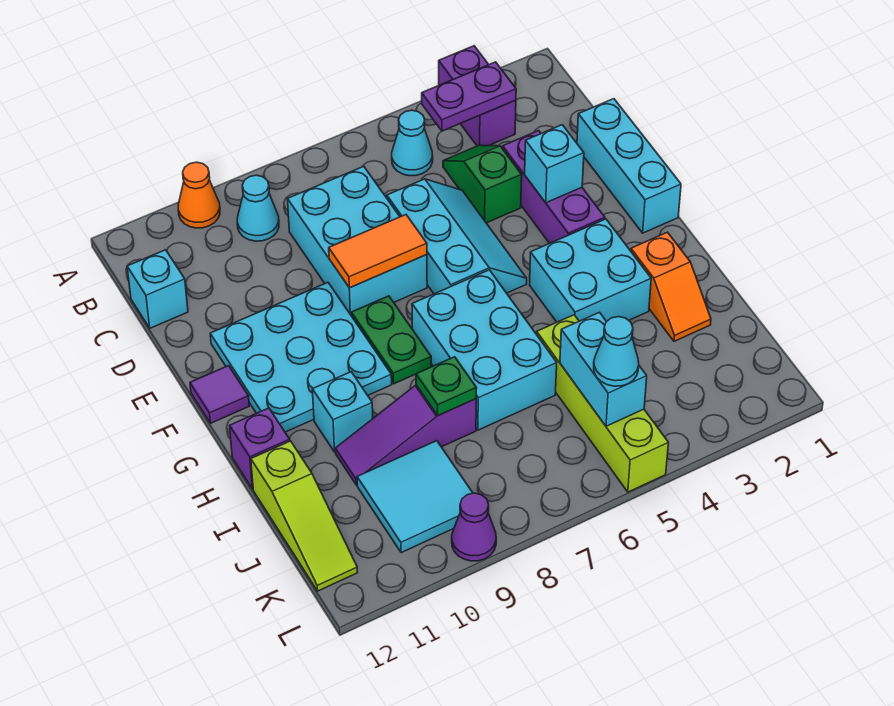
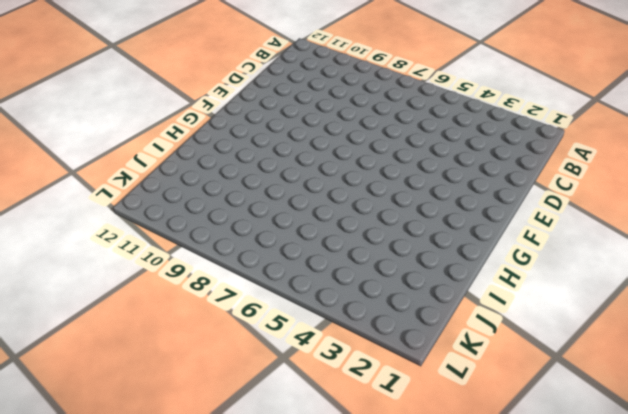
none -> purple 1x2 brick [439,46,516,146]
none -> orange 1x1 cone [178,162,220,228]
none -> cyan 1x1 cone [392,110,433,176]

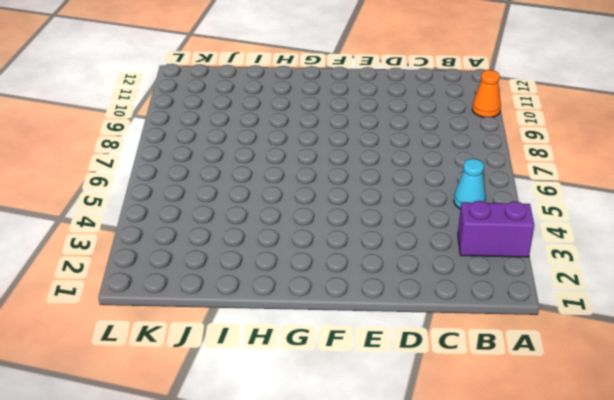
none -> cyan 1x1 cone [237,175,279,241]
none -> green 1x2 slope [443,145,522,223]
none -> cyan 2x3 brick [288,166,427,315]

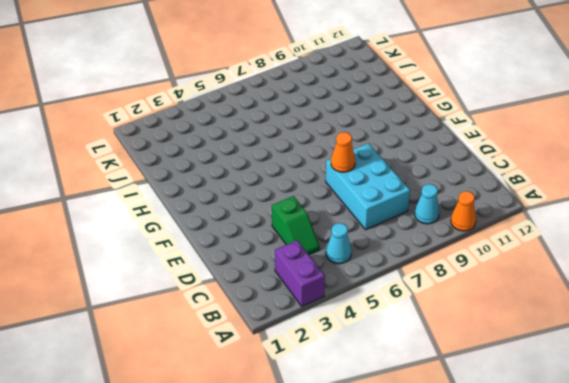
orange 1x1 cone [331,132,355,172] -> orange 1x2 tile [329,215,427,288]
none -> cyan 1x1 brick [127,250,188,328]
none -> cyan 1x3 brick [577,99,681,233]
none -> purple 1x3 brick [503,131,605,243]

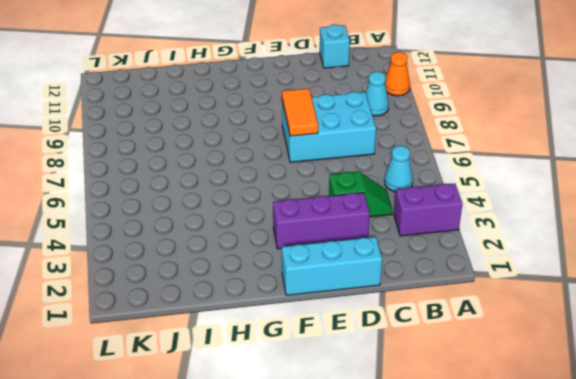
none -> cyan 2x3 slope [387,179,527,294]
none -> cyan 3x3 plate [210,283,392,432]
none -> green 1x2 plate [351,296,431,384]

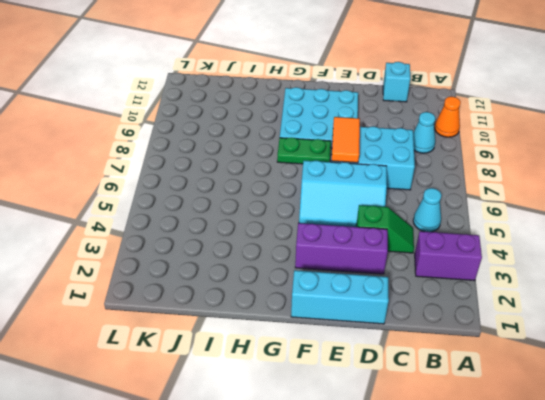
none -> purple 1x1 tile [190,366,249,423]
none -> cyan 2x2 brick [530,219,651,322]
none -> cyan 2x3 brick [412,270,557,430]

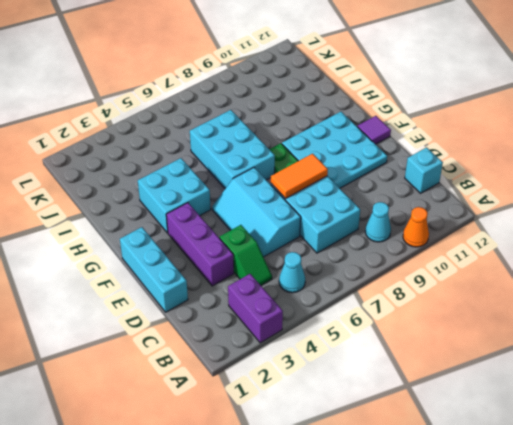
none -> orange 1x2 slope [631,232,711,341]
none -> cyan 1x1 brick [312,372,373,452]
none -> purple 1x1 brick [230,408,290,489]

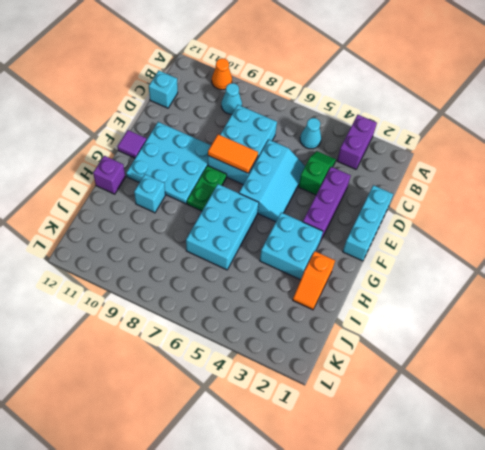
none -> lime 1x4 brick [537,315,668,492]
none -> purple 1x3 slope [335,385,476,485]
none -> lime 1x3 slope [251,441,358,591]

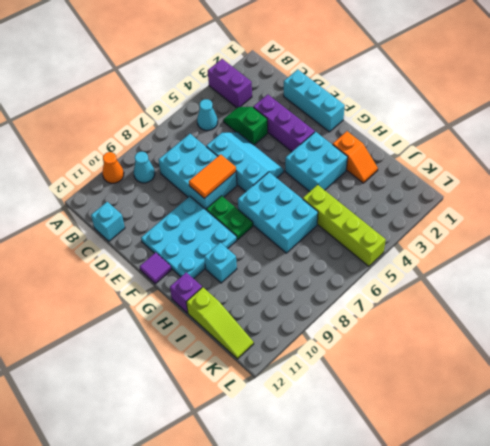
none -> purple 1x3 slope [335,385,476,485]
none -> cyan 2x2 tile [357,441,473,553]
none -> purple 1x1 cone [452,493,496,561]

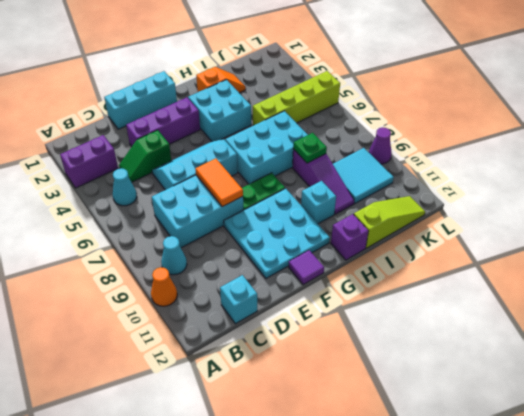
none -> purple 1x2 plate [422,62,516,131]
none -> cyan 1x1 brick [525,125,584,203]
none -> cyan 1x2 brick [560,312,647,426]

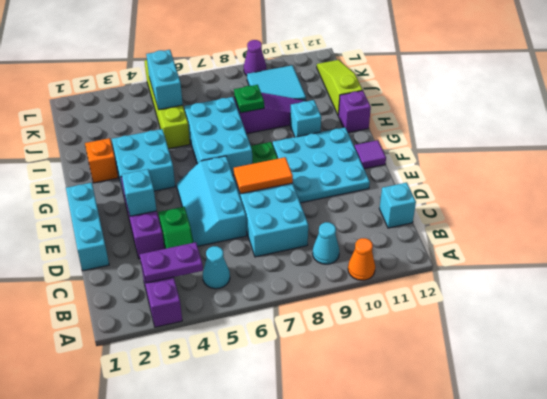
none -> cyan 1x1 cone [594,317,639,386]

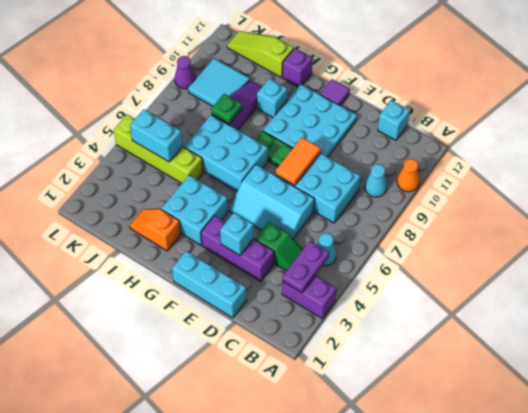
none -> cyan 1x1 cone [594,317,639,386]

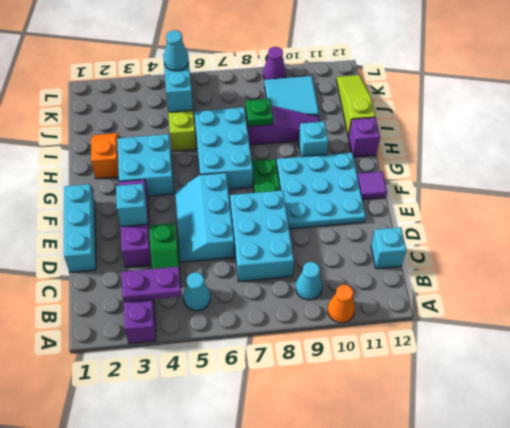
none -> orange 1x2 tile [329,215,427,288]

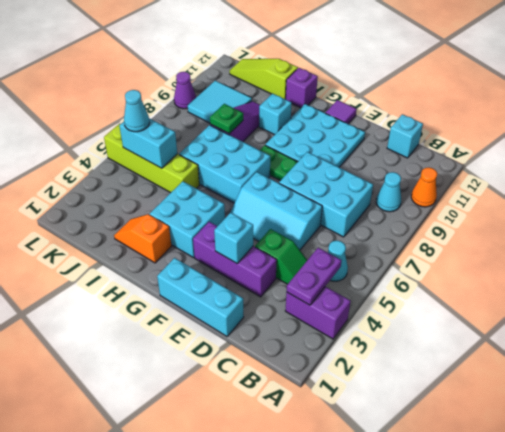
none -> orange 1x2 tile [329,215,427,288]

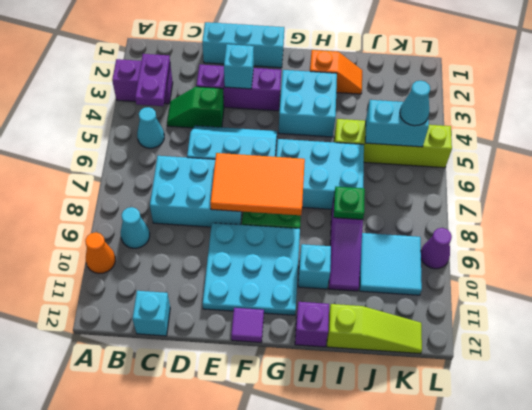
orange 2x3 tile [210,153,305,215] -> orange 1x2 tile [329,215,427,288]

